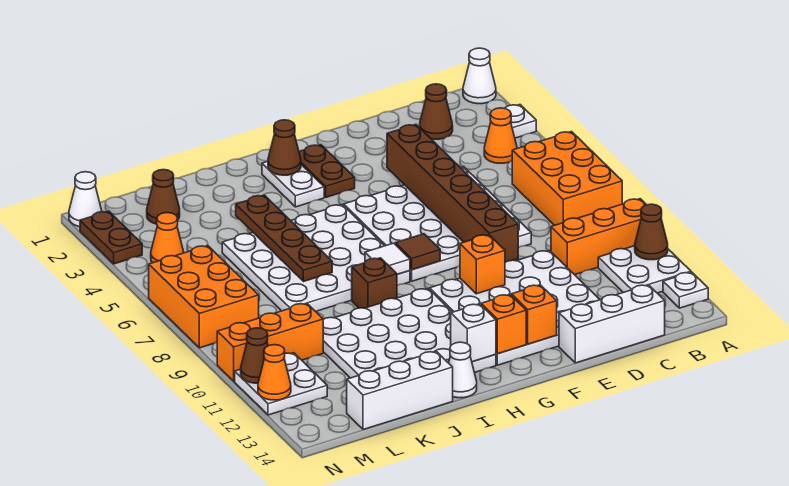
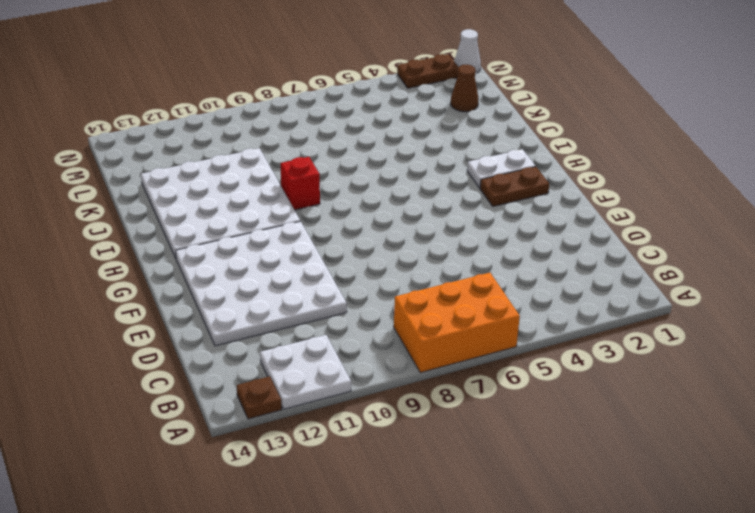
brown 1x1 plate [237,376,282,419] -> white 1x1 plate [663,272,708,308]
red 1x1 brick [281,157,320,210] -> brown 1x1 brick [352,258,397,308]
none -> white 1x1 cone [463,48,496,104]
none -> white 1x1 plate [505,105,536,138]
none -> orange 1x3 brick [551,199,646,275]
none -> orange 1x1 cone [484,108,517,163]

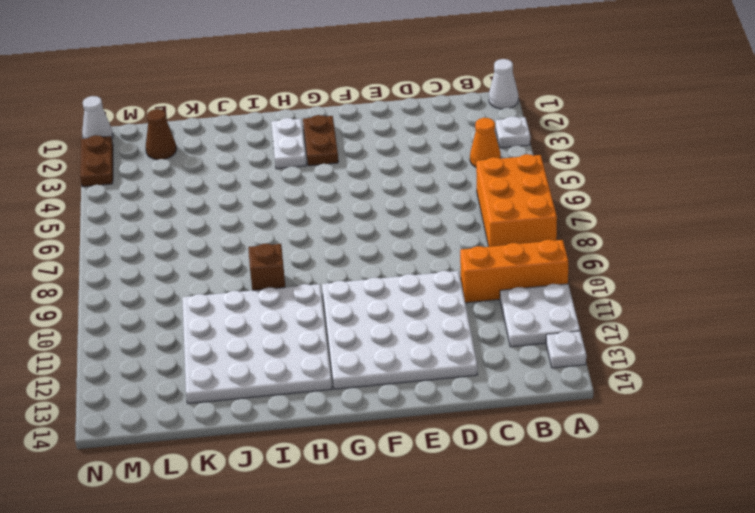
none -> brown 1x1 cone [420,84,453,139]
none -> white 1x3 brick [559,285,665,363]
none -> white 4x4 plate [344,167,531,281]
none -> white 4x4 plate [222,205,410,312]

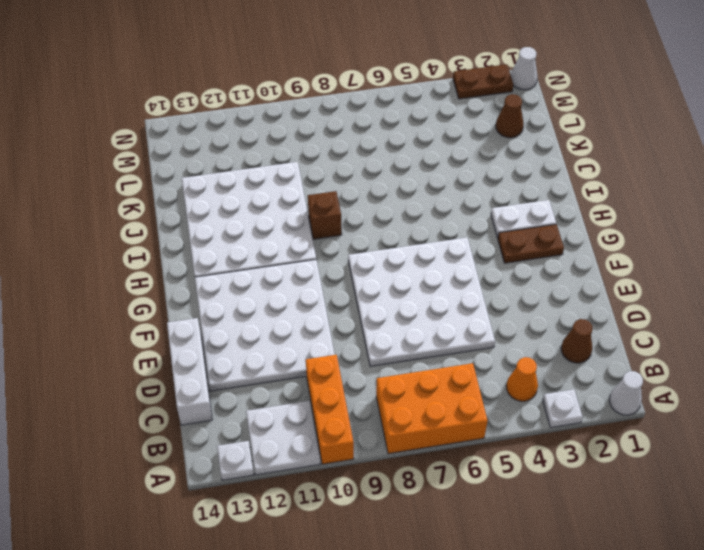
none -> white 4x4 plate [222,205,410,312]
none -> white 1x1 cone [449,342,477,398]
none -> white 1x3 brick [347,351,453,430]
none -> orange 1x3 brick [217,303,323,381]

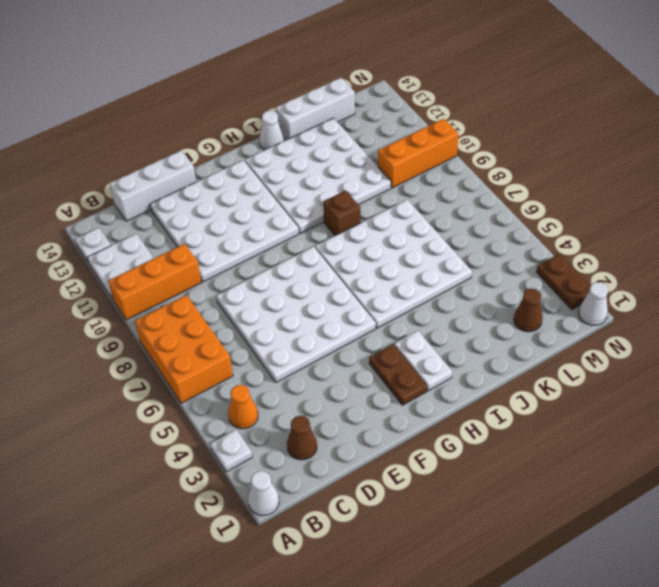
none -> orange 1x1 cone [151,213,184,263]
none -> orange 2x3 brick [149,246,259,348]
none -> white 2x2 plate [235,353,327,415]
none -> brown 1x1 cone [635,204,668,260]

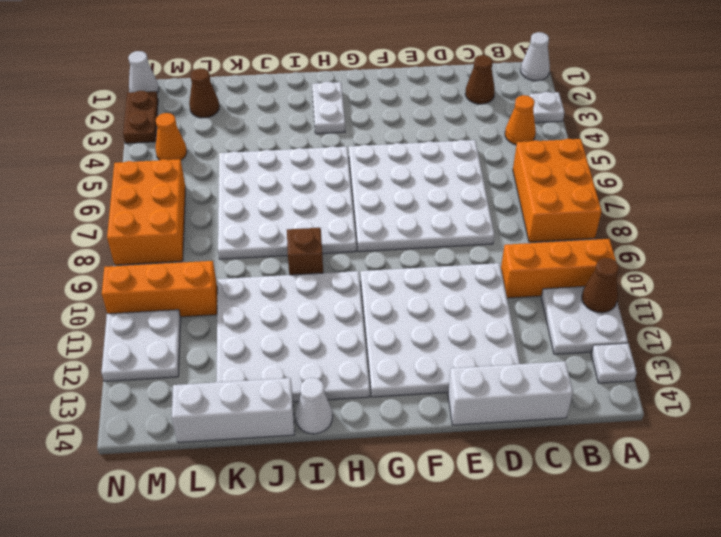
none -> brown 1x2 plate [299,145,355,197]
none -> brown 1x6 brick [387,124,518,262]
none -> orange 1x1 brick [460,235,505,294]
none -> orange 1x1 brick [511,285,557,344]

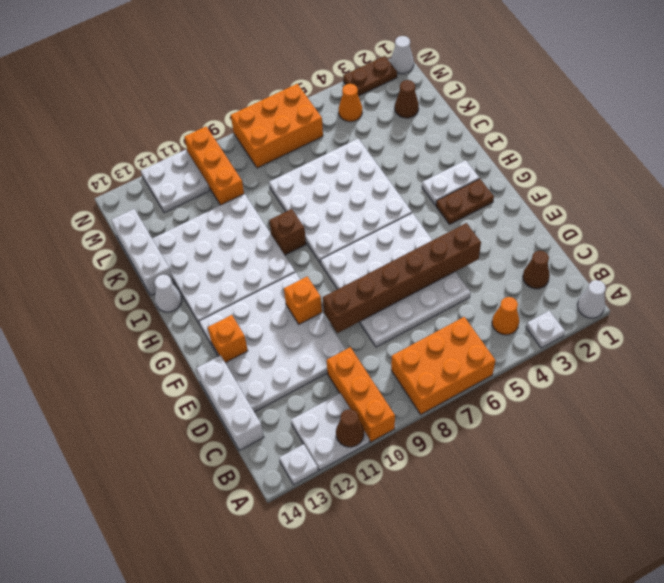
none -> brown 1x1 tile [395,234,440,270]
none -> orange 1x1 brick [481,294,526,354]
none -> brown 1x1 cone [268,120,301,175]
none -> white 1x1 tile [365,243,410,274]

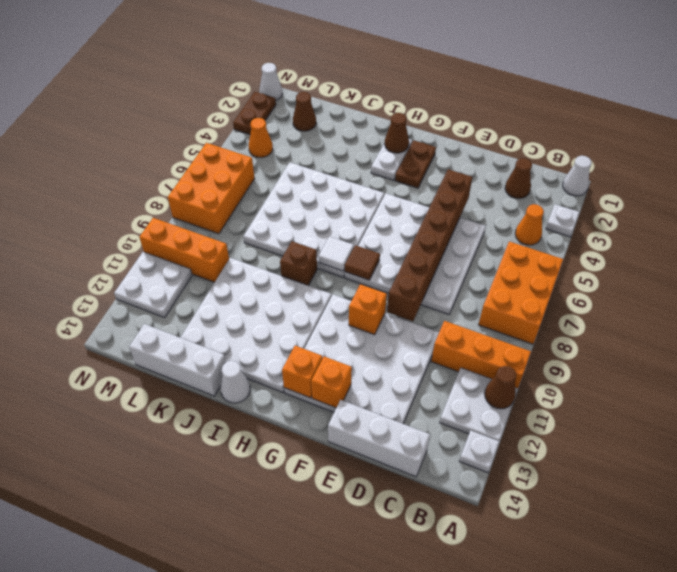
none -> white 1x1 brick [451,304,496,362]
none -> brown 1x4 plate [236,195,332,282]
none -> brown 1x1 cone [241,328,268,383]
none -> orange 1x1 cone [258,345,291,400]

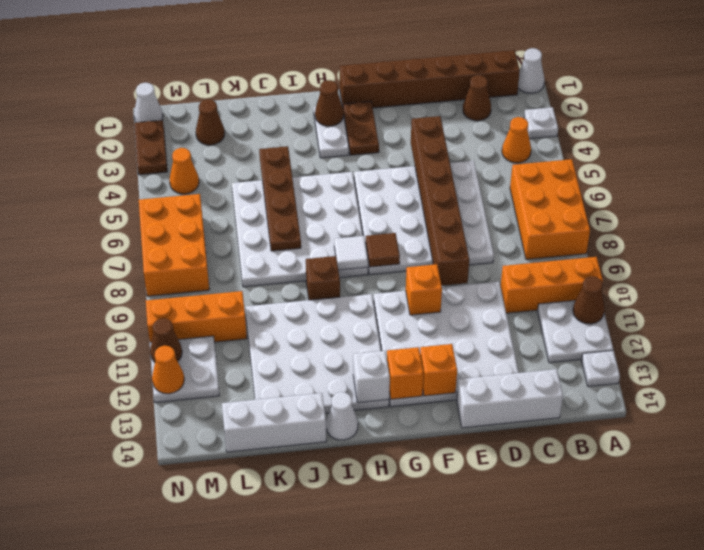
brown 1x6 brick [340,50,520,108] -> none

